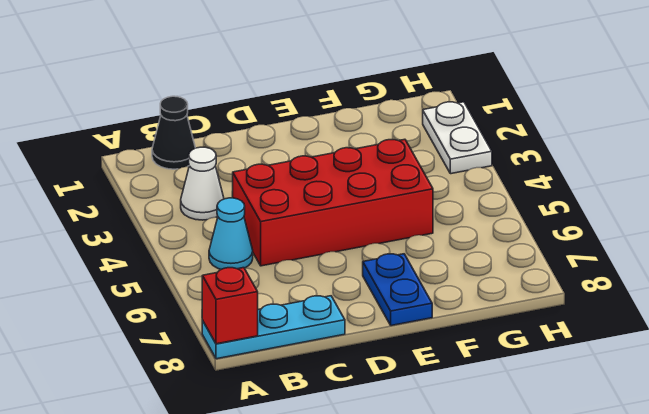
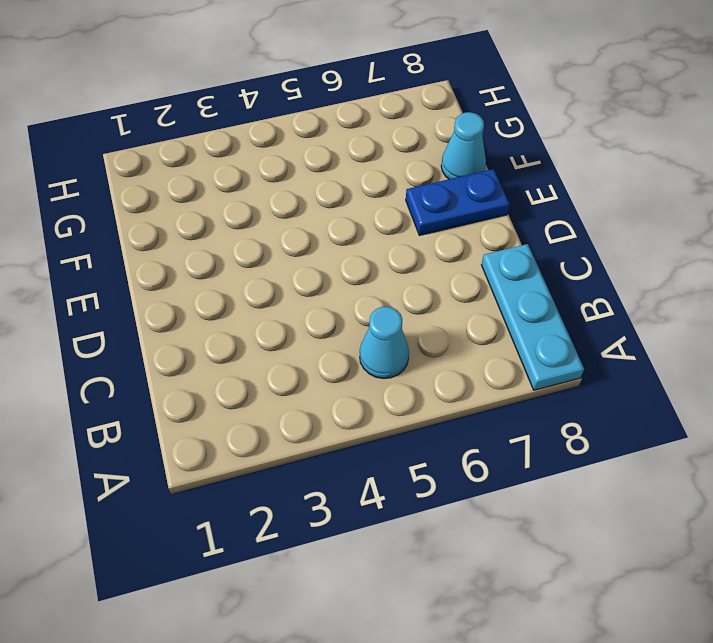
cyan 1x1 cone [441,112,486,179] -> none
none -> black 1x1 cone [152,96,195,169]
none -> white 1x1 cone [181,147,224,220]

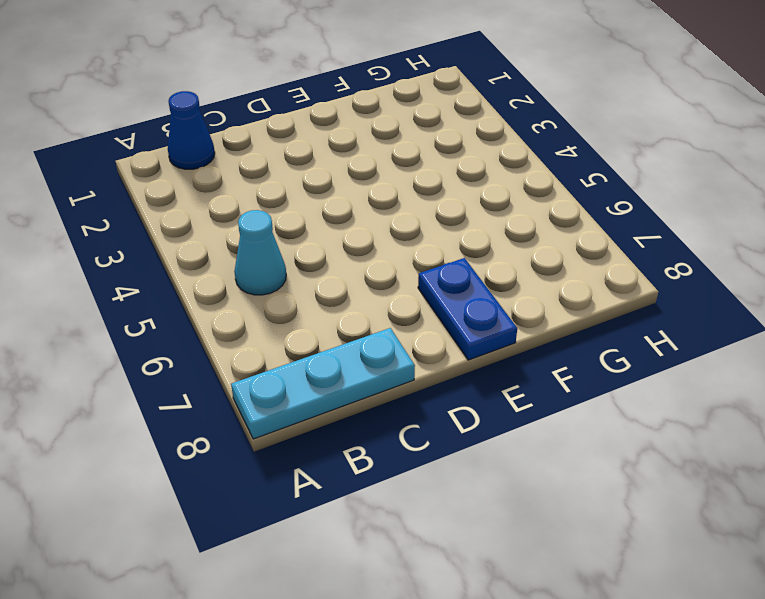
blue 1x1 cone [168,91,215,169] -> black 1x1 cone [152,96,195,169]
none -> white 1x1 cone [181,147,224,220]
none -> red 2x4 brick [232,139,433,266]

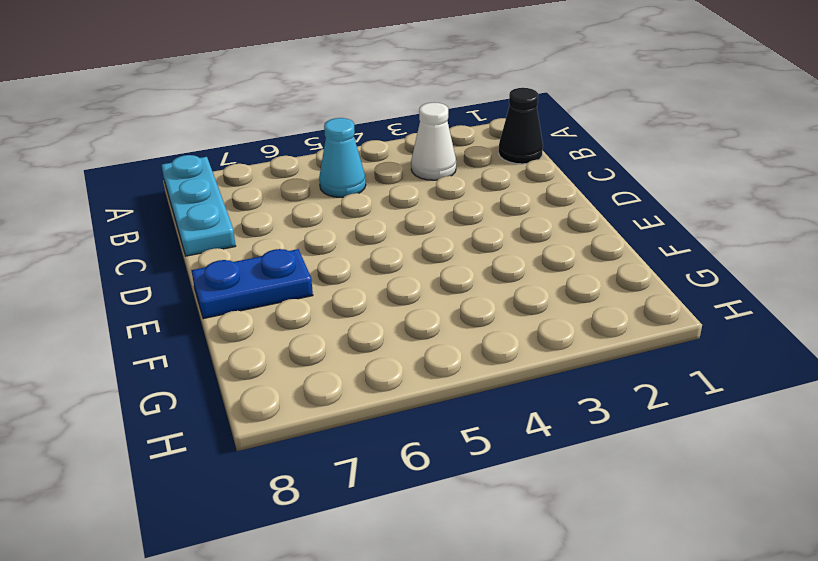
none -> red 2x4 brick [232,139,433,266]
none -> white 1x2 plate [423,102,492,174]

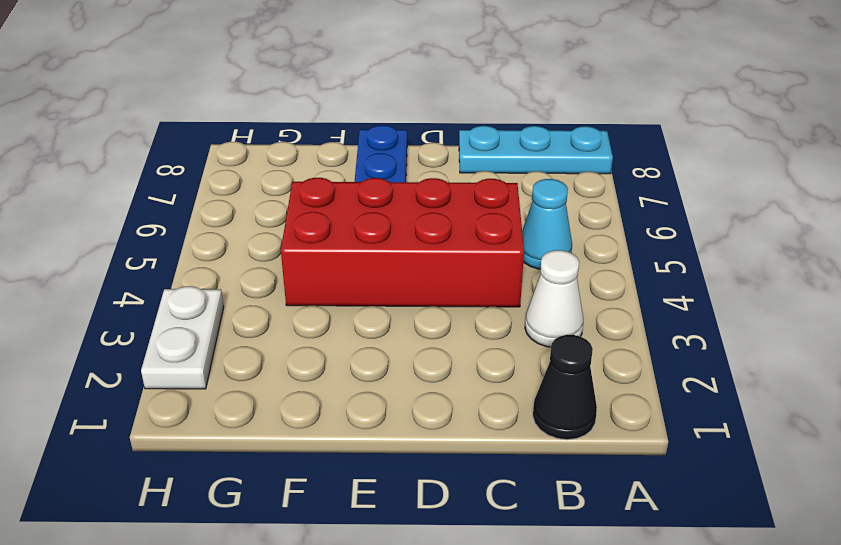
none -> red 1x1 brick [202,268,258,344]

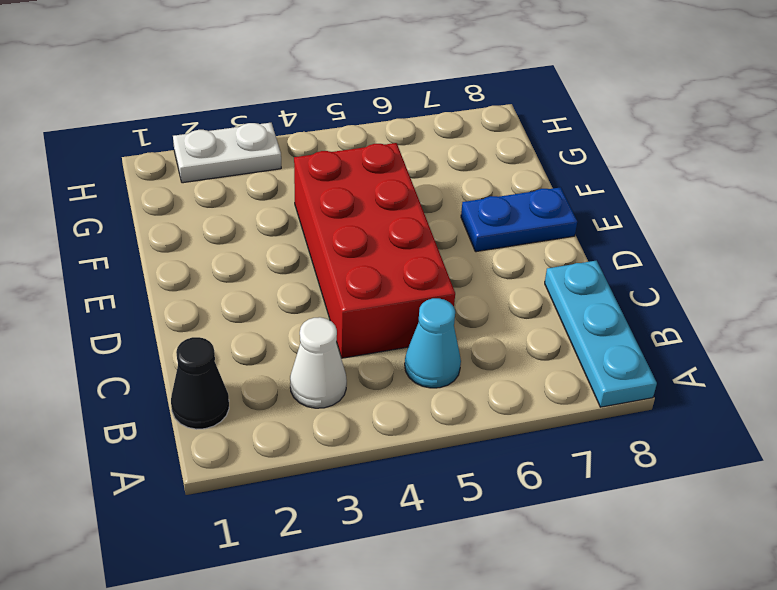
none -> red 1x1 brick [202,268,258,344]

